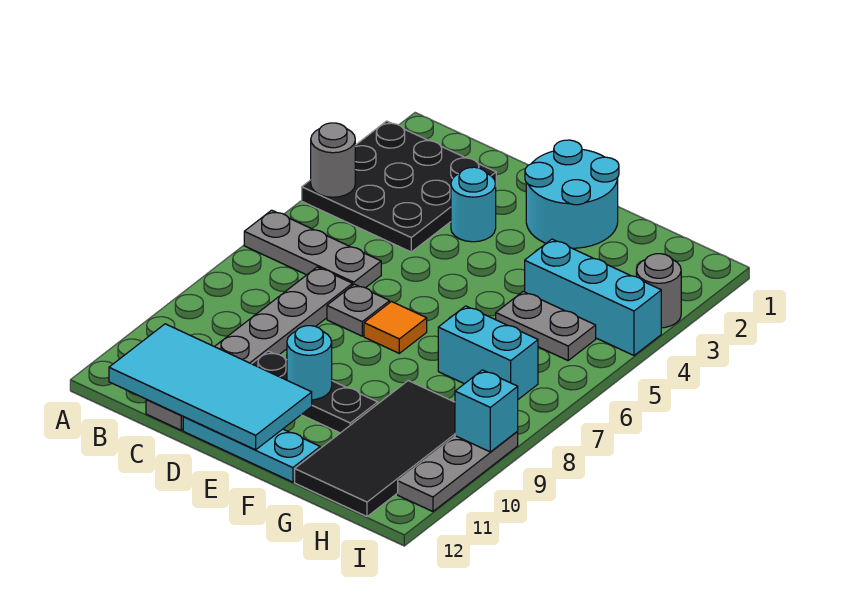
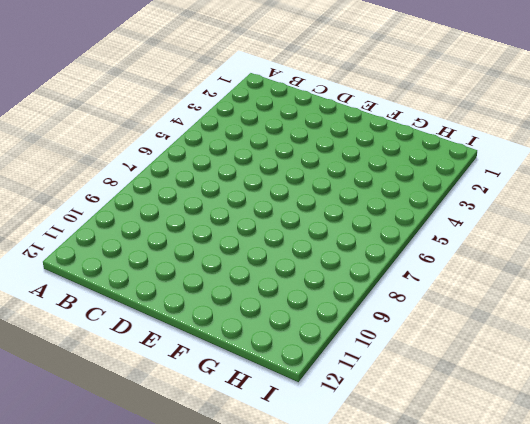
none -> black 3x3 plate [302,121,496,252]
none -> grey 1x3 plate [244,210,381,288]
none -> grey 1x6 plate [146,267,352,430]

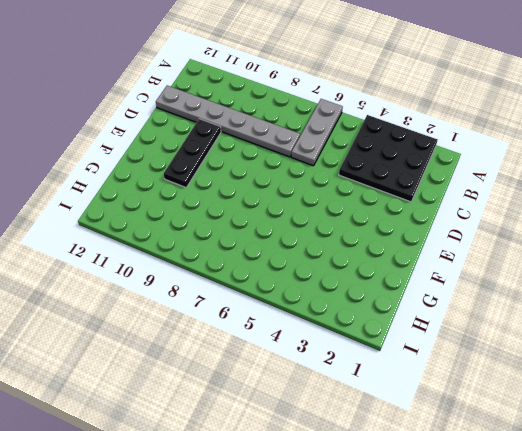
none -> cyan 1x1 round brick [451,167,496,242]
none -> grey 1x1 plate [327,284,390,336]
none -> cyan 1x3 plate [183,417,320,482]

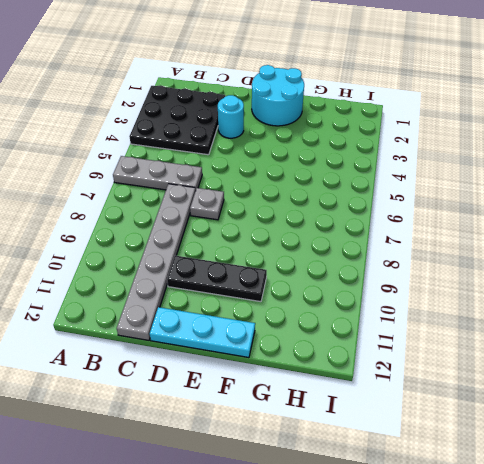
none -> orange 1x1 tile [364,302,427,353]
none -> cyan 1x3 brick [525,239,661,355]
none -> grey 1x2 plate [496,291,596,360]

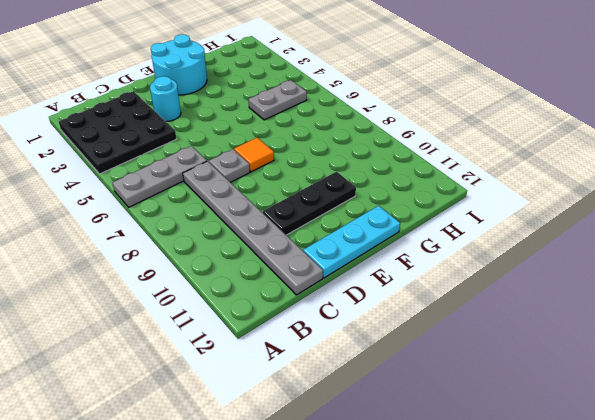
none -> cyan 1x3 brick [525,239,661,355]
none -> cyan 1x2 brick [438,306,538,399]
none -> black 2x4 tile [295,381,455,516]

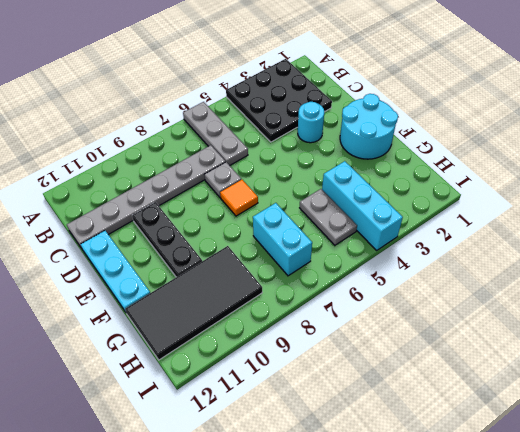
none -> grey 1x1 round brick [637,254,681,328]
none -> grey 1x3 plate [398,432,518,512]
none -> grey 1x1 round brick [311,123,355,197]

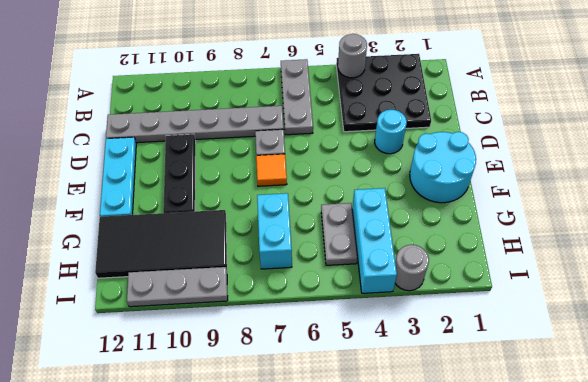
none -> cyan 2x4 tile [109,324,312,450]
none -> cyan 1x1 round brick [287,326,332,400]
none -> cyan 1x1 brick [455,370,518,452]

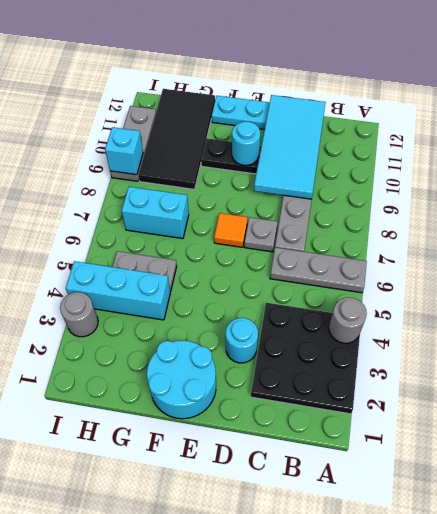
cyan 2x4 tile [254,95,326,199] -> cyan 2x4 tile turned to [109,324,312,450]

